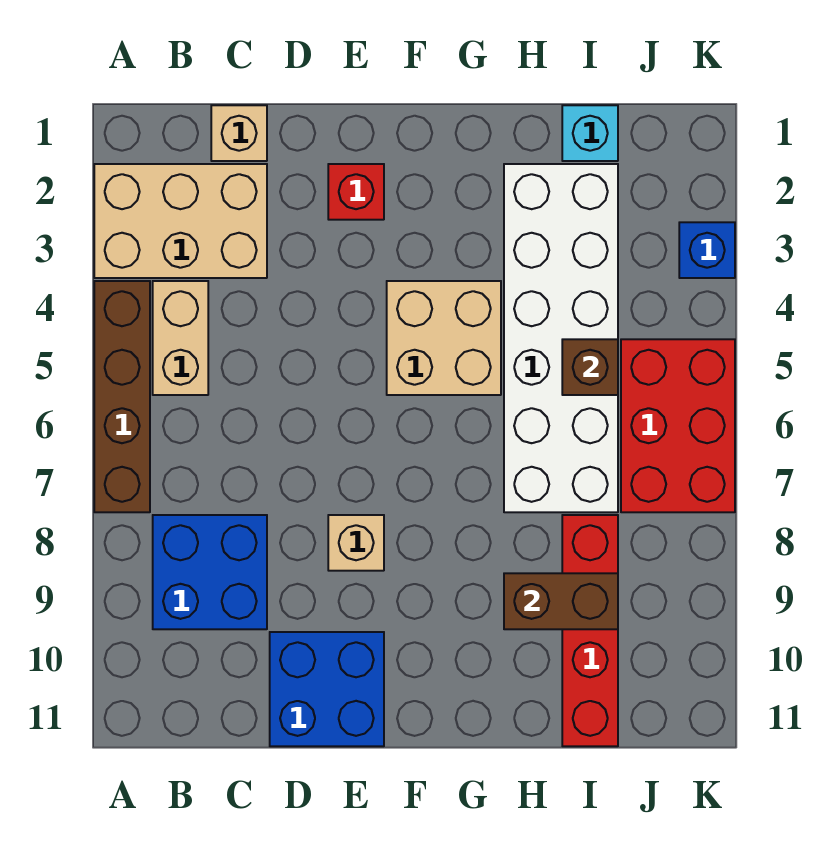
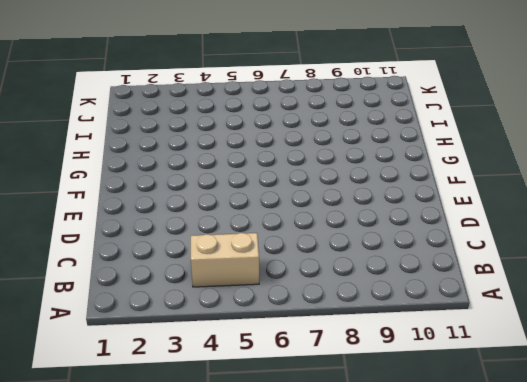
none -> tan 2x3 brick [94,164,267,278]
none -> brown 1x4 brick [94,281,150,512]
none -> blue 2x2 brick [153,515,267,629]

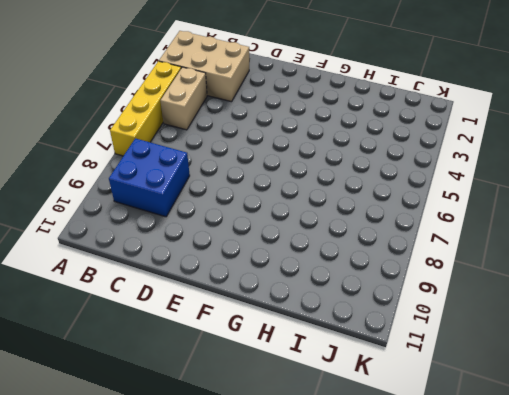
yellow 1x4 brick [110,61,181,156] -> brown 1x4 brick [94,281,150,512]
none -> tan 1x1 brick [211,105,267,161]
none -> blue 2x2 brick [270,632,384,746]
none -> red 1x1 brick [328,164,384,220]

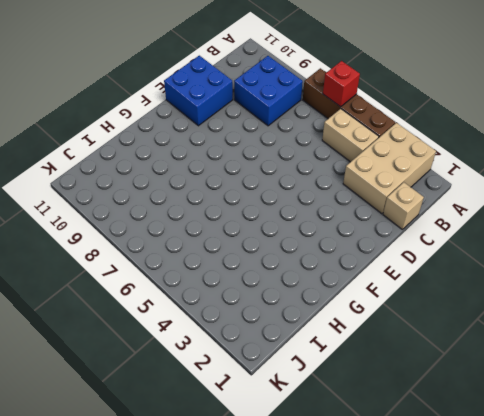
red 1x1 brick [323,61,360,107] -> red 1x1 brick moved to [328,164,384,220]
none -> tan 1x1 brick [328,515,384,571]
none -> tan 2x2 brick [387,281,501,395]
none -> white 2x6 brick [504,164,618,512]

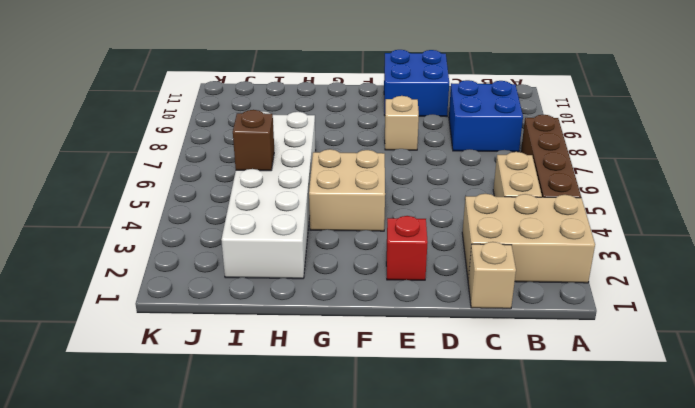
none -> cyan 1x1 brick [562,105,618,161]
none -> red 1x4 brick [562,515,618,746]
none -> red 2x3 brick [621,339,735,512]

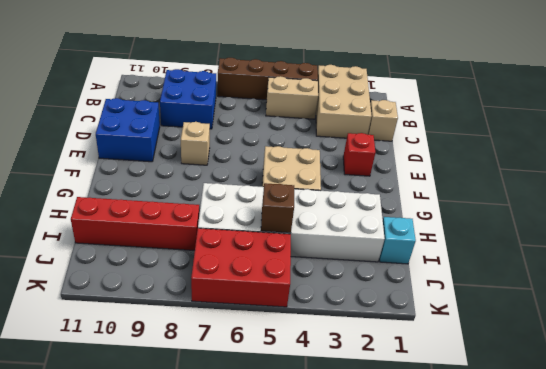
none -> blue 1x1 brick [679,222,735,278]
none -> brown 1x2 brick [504,573,618,629]

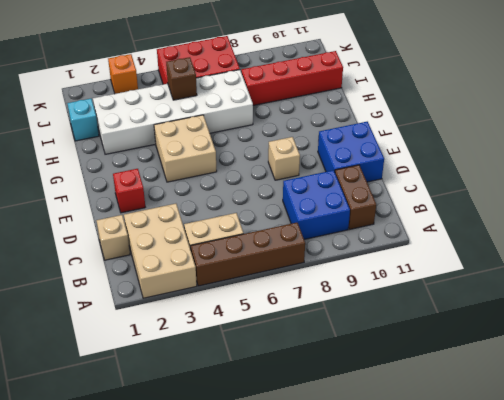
brown 1x2 brick [335,165,376,229] -> brown 1x2 brick moved to [504,573,618,629]
orange 1x1 brick [108,54,138,94] -> blue 1x1 brick [679,222,735,278]

